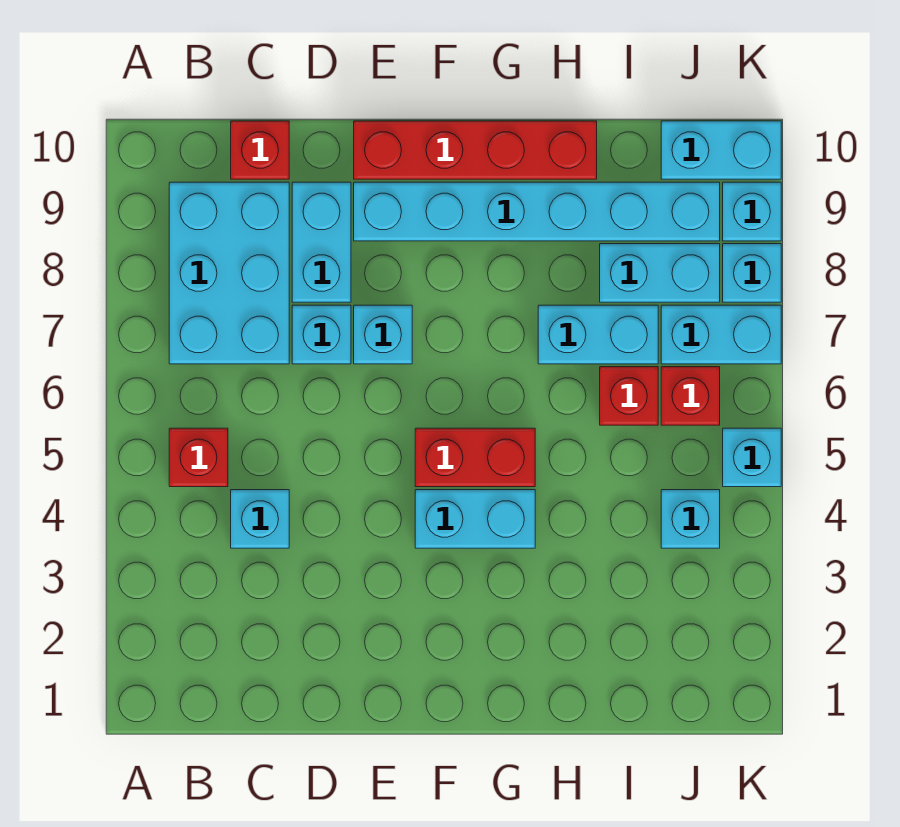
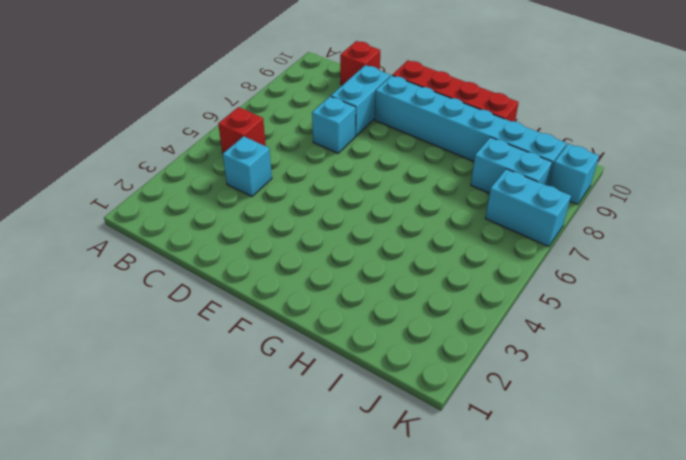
none -> cyan 2x3 brick [169,182,289,364]
none -> cyan 1x1 brick [354,305,412,364]
none -> cyan 1x2 brick [415,490,535,548]

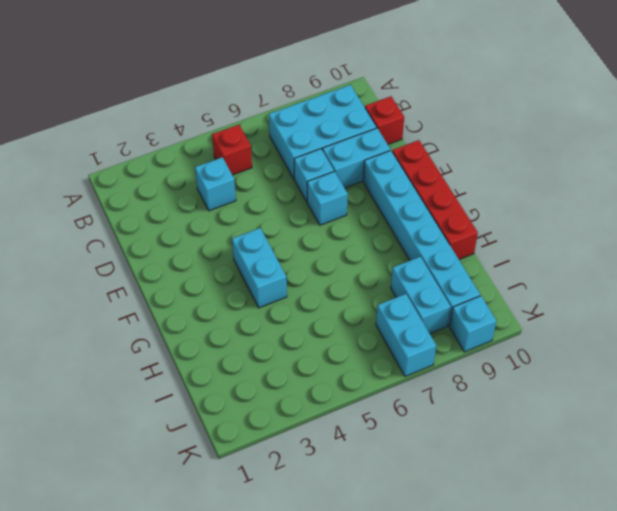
none -> red 1x2 brick [415,428,535,487]
none -> cyan 1x2 brick [538,305,658,364]
none -> red 1x1 brick [600,367,658,425]

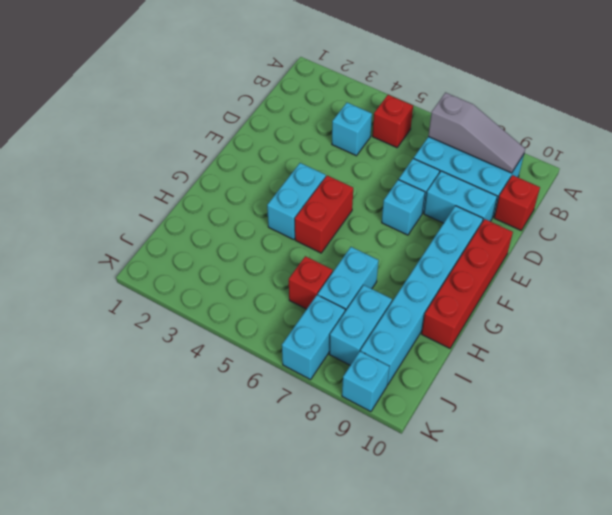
grey 1x3 slope [428,93,525,173] -> none
none -> cyan 1x1 brick [661,490,720,548]
none -> red 1x1 brick [661,367,720,425]
none -> cyan 1x2 brick [661,121,781,179]

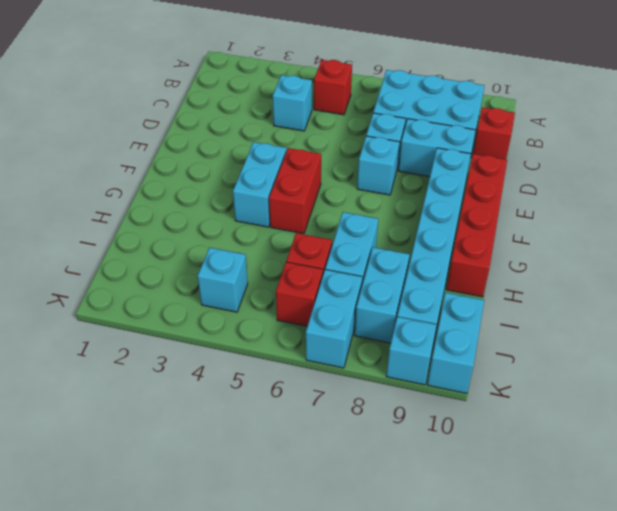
none -> cyan 1x1 brick [723,428,781,487]
none -> cyan 1x1 brick [723,244,781,302]

